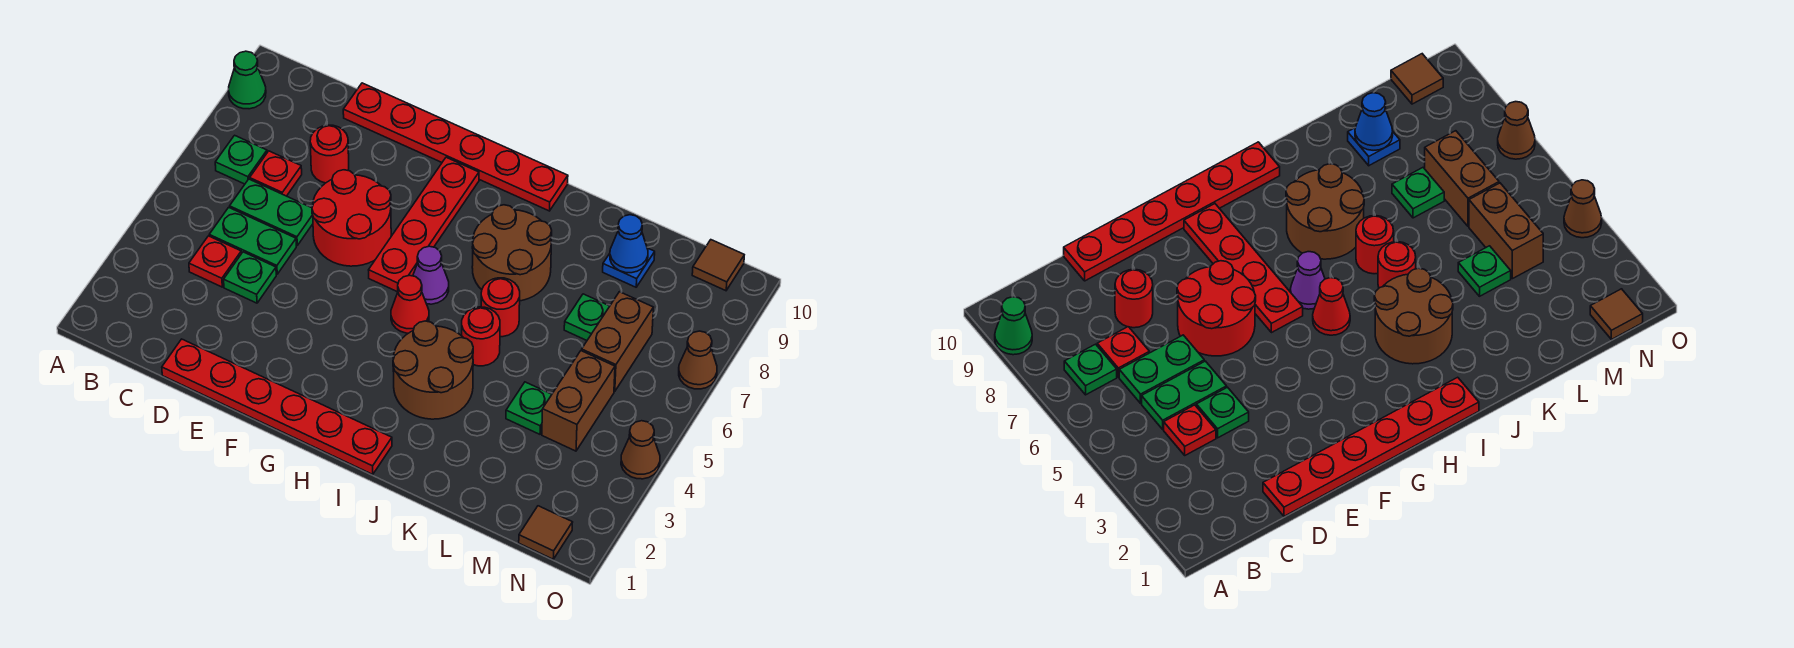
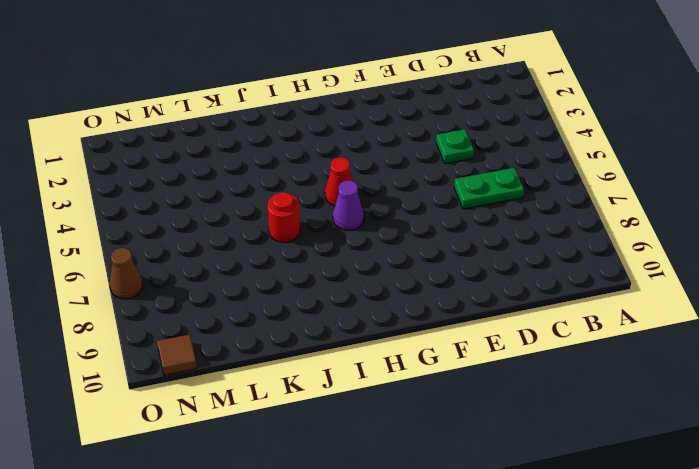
none -> green 1x1 cone [229,51,266,109]
none -> green 1x1 plate [215,135,267,184]
none -> red 1x1 plate [189,236,241,287]

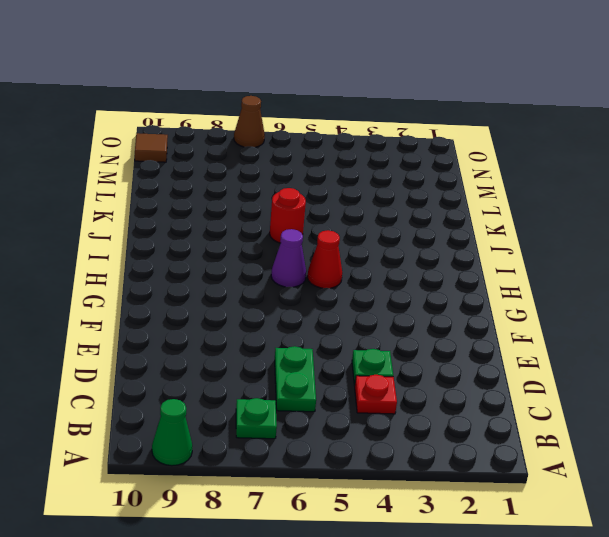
none -> green 1x2 plate [209,207,296,274]
none -> red 1x1 plate [250,151,302,196]
none -> red 1x6 plate [162,339,392,474]

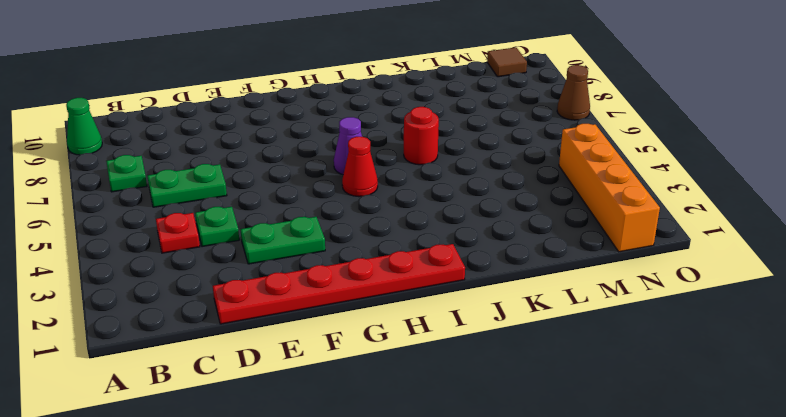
green 1x2 plate [240,217,325,264] -> green 1x2 plate moved to [209,207,296,274]
orange 1x4 brick [559,124,660,252] -> brown 1x1 tile [519,506,573,559]
none -> red 1x1 plate [250,151,302,196]
none -> red 1x1 round brick [310,125,349,183]
none -> red 1x6 plate [343,83,568,211]

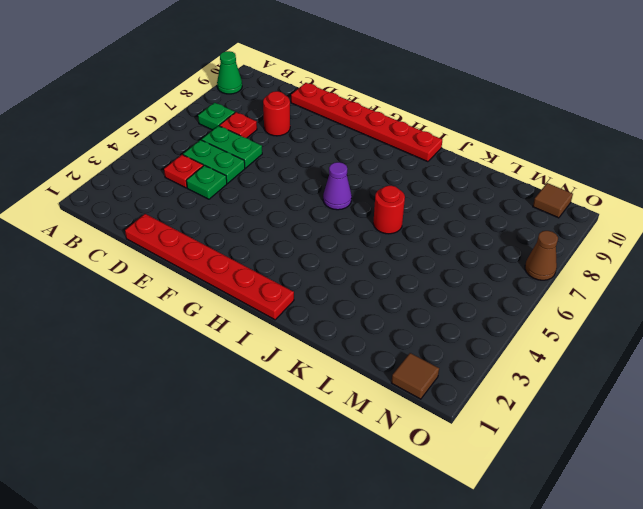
none -> red 2x2 round brick [312,170,391,266]
none -> red 1x4 plate [369,157,479,292]
none -> red 1x1 cone [391,275,429,333]

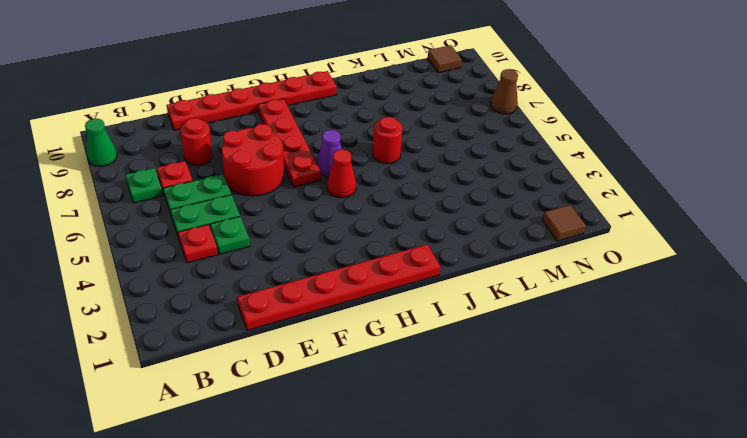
none -> brown 2x2 round brick [393,321,473,419]
none -> brown 2x2 round brick [472,205,552,301]
none -> red 1x1 round brick [462,307,500,366]

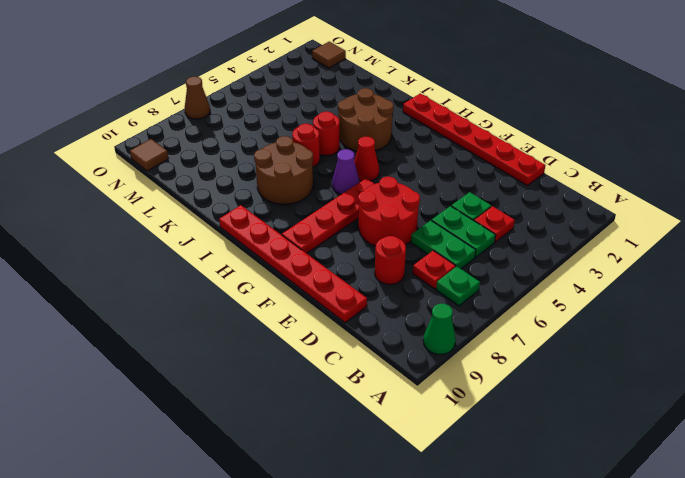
none -> green 1x1 plate [506,382,552,434]
none -> green 1x1 plate [564,294,610,340]
none -> blue 1x1 plate [603,248,655,287]

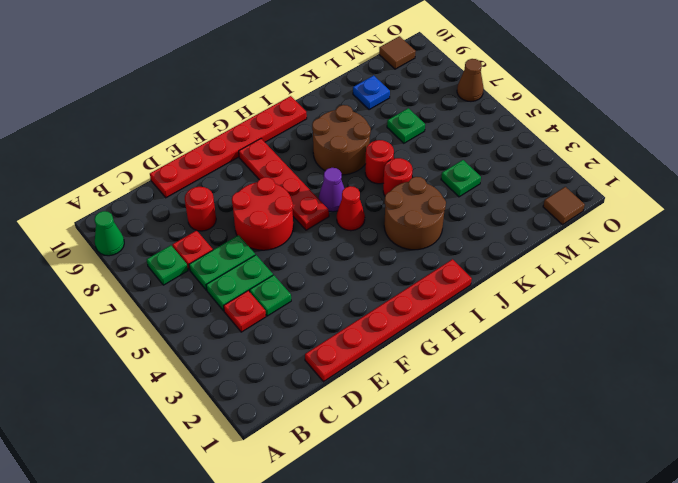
none -> brown 1x2 brick [542,351,615,451]
none -> brown 1x2 brick [582,292,653,392]
none -> brown 1x1 cone [621,421,660,479]

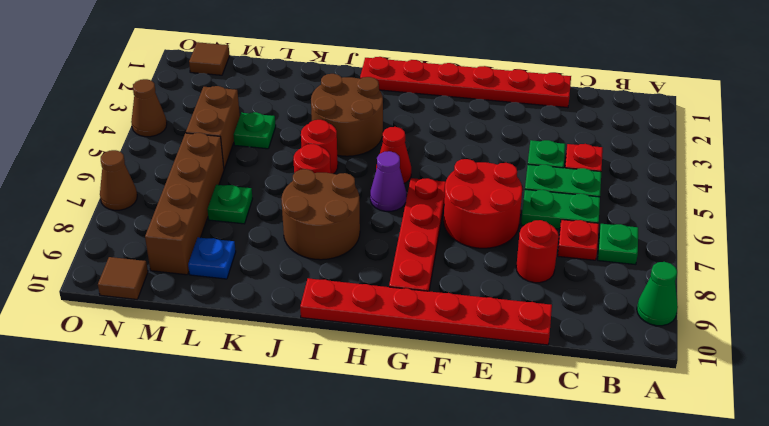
brown 1x4 brick [145,133,224,275] -> brown 1x2 brick [582,292,653,392]
none -> blue 1x1 cone [610,215,648,273]

